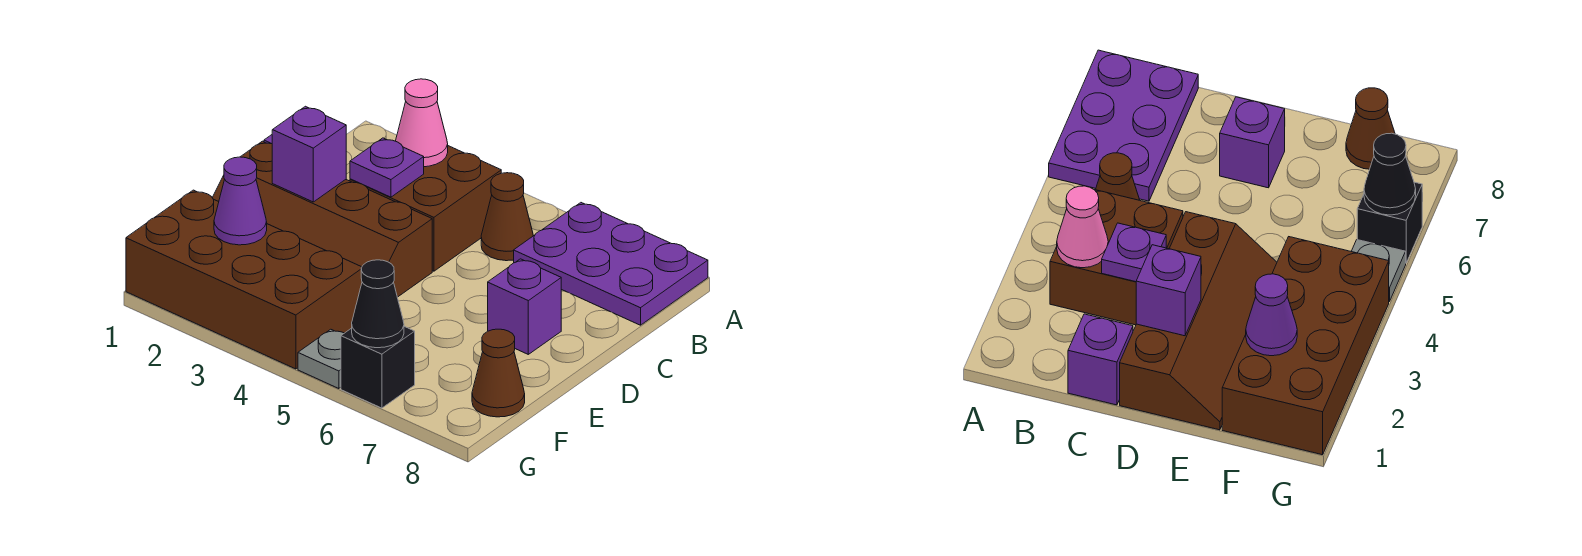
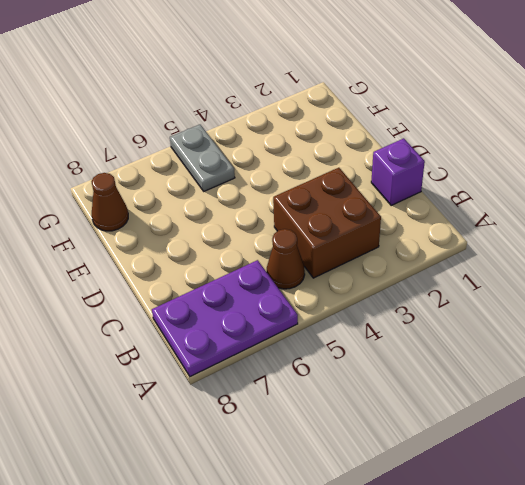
grey 1x2 plate [170,125,235,191] -> grey 1x1 plate [298,329,344,389]
none -> brown 2x4 slope [213,141,432,297]
none -> purple 1x1 brick [488,259,561,354]
none -> brown 2x4 brick [126,190,362,369]

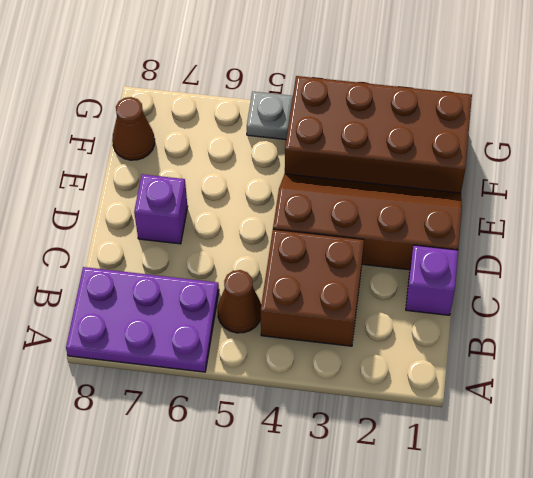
none -> black 1x1 brick [341,326,415,408]
none -> pink 1x1 cone [396,79,448,167]
none -> purple 1x1 plate [350,138,424,197]

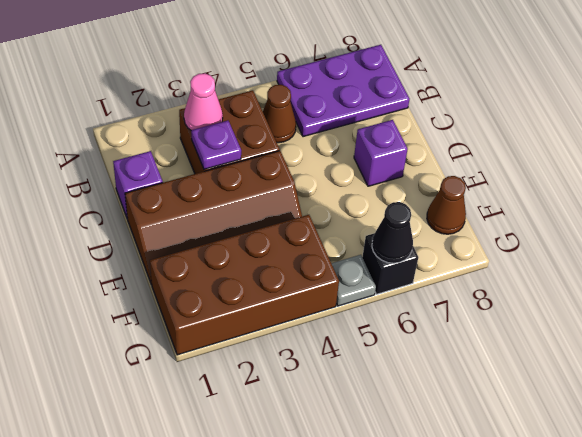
none -> purple 1x1 brick [272,106,346,202]
none -> purple 1x1 cone [214,157,267,245]

